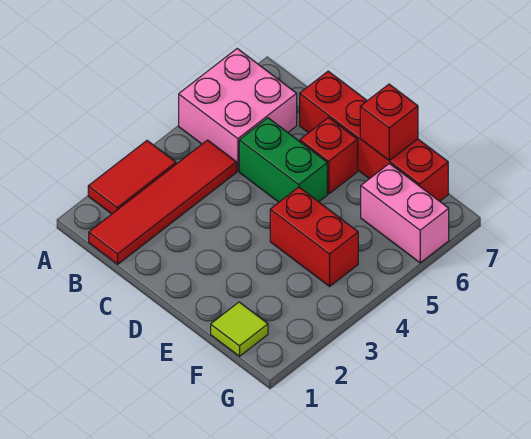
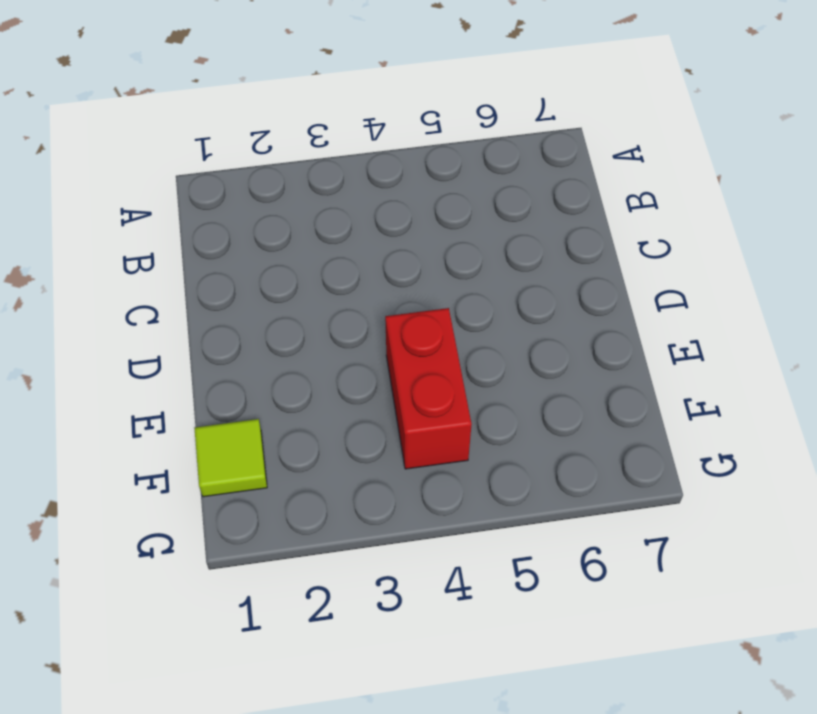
none -> red 1x2 tile [88,141,176,214]
none -> pink 2x2 brick [179,49,297,171]

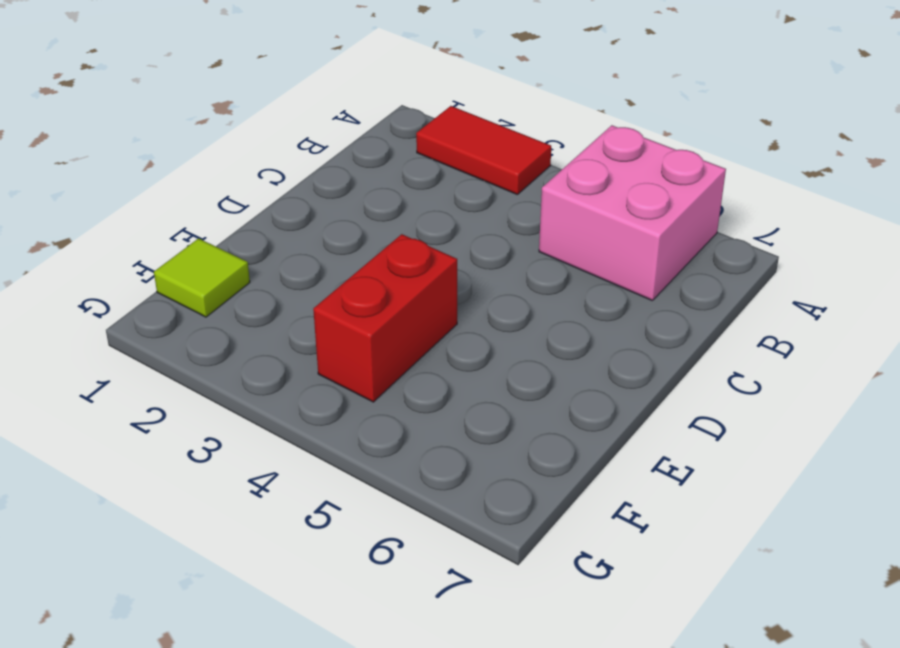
none -> red 1x4 tile [89,140,237,264]
none -> green 1x2 brick [239,118,327,202]

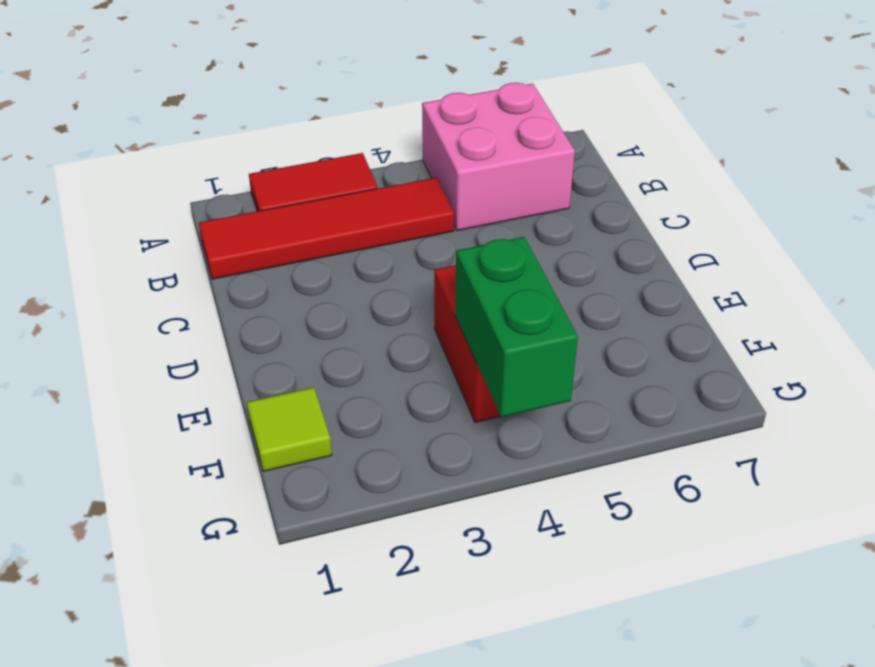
green 1x2 brick [455,237,578,417] -> green 1x2 brick moved to [239,118,327,202]
none -> red 1x4 brick [300,71,448,201]
none -> red 1x1 brick [300,118,358,194]

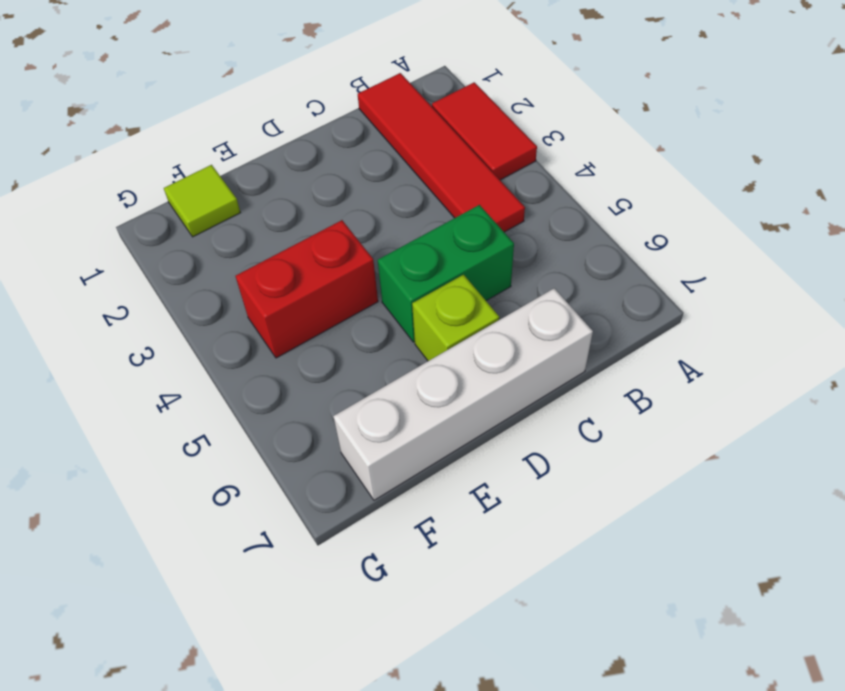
white 1x4 brick [333,288,593,500] -> red 1x4 brick [300,71,448,201]
lime 1x1 brick [412,275,499,361] -> red 1x1 brick [300,118,358,194]
none -> pink 2x2 brick [179,49,297,171]
none -> pink 1x2 brick [361,164,449,263]

